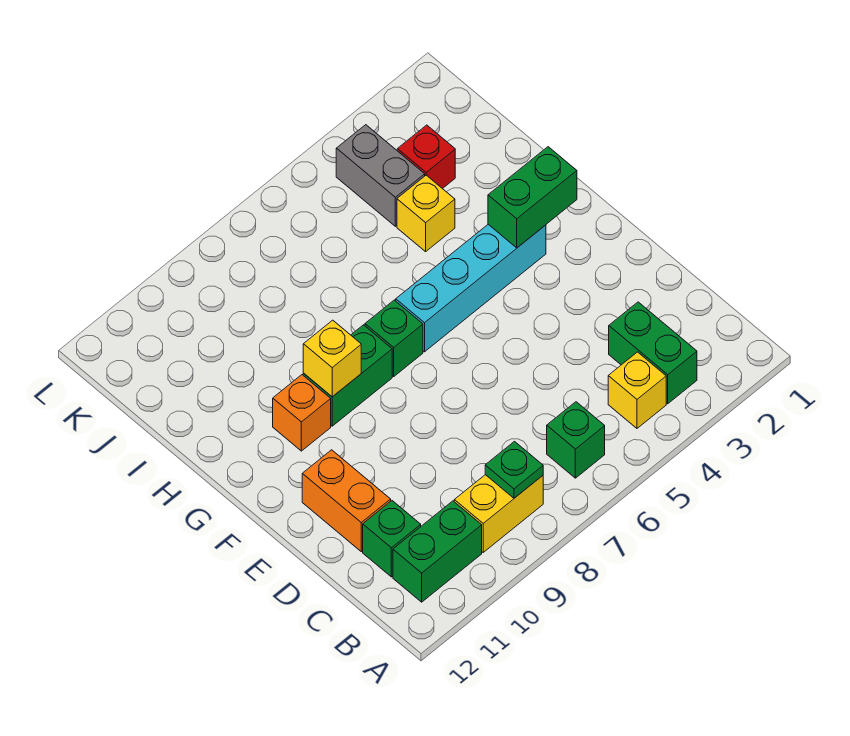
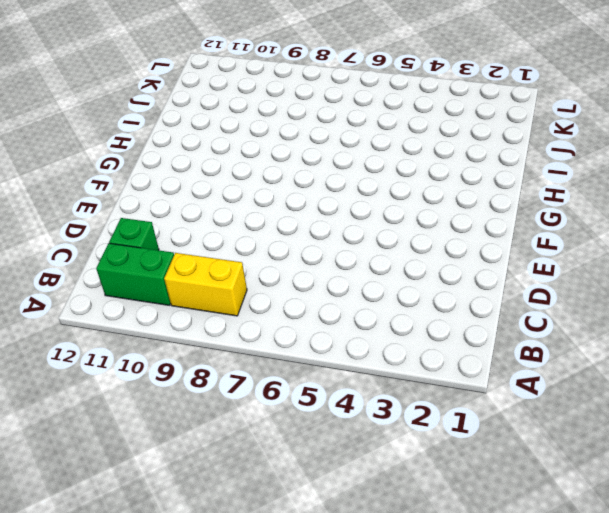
none -> green 1x2 brick [609,302,697,404]
none -> yellow 1x1 brick [608,352,666,428]
none -> green 1x1 brick [547,402,605,478]

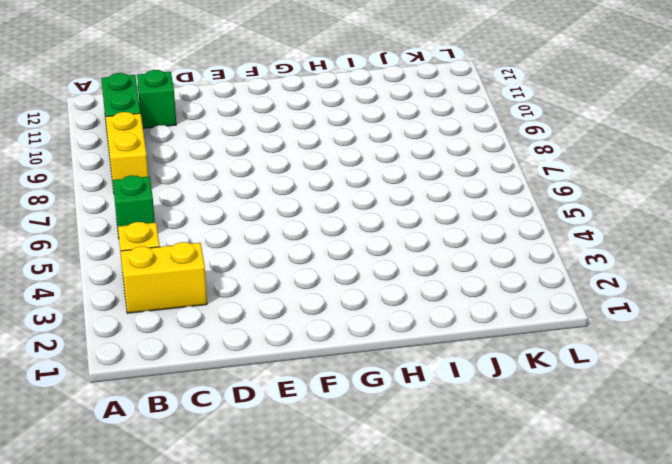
yellow 1x2 brick [121,242,207,313] -> green 1x2 brick [609,302,697,404]
none -> orange 1x2 brick [302,450,391,551]
none -> cyan 1x4 brick [396,224,546,352]
none -> green 1x1 brick [365,300,423,376]

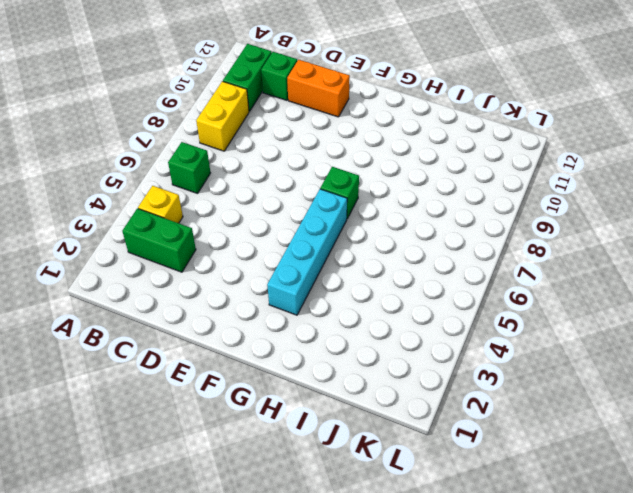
none -> green 1x2 brick [303,325,392,426]
none -> orange 1x1 brick [273,375,331,451]
none -> yellow 1x1 brick [397,175,455,252]

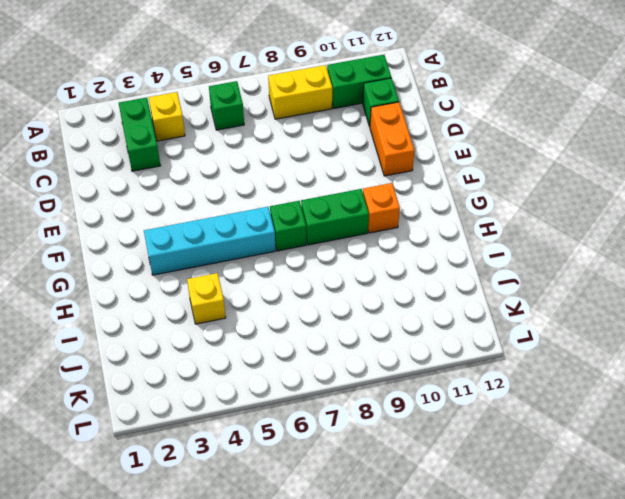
none -> red 1x1 brick [397,125,455,189]
none -> grey 1x2 brick [336,125,425,226]
none -> green 1x1 plate [485,442,543,498]

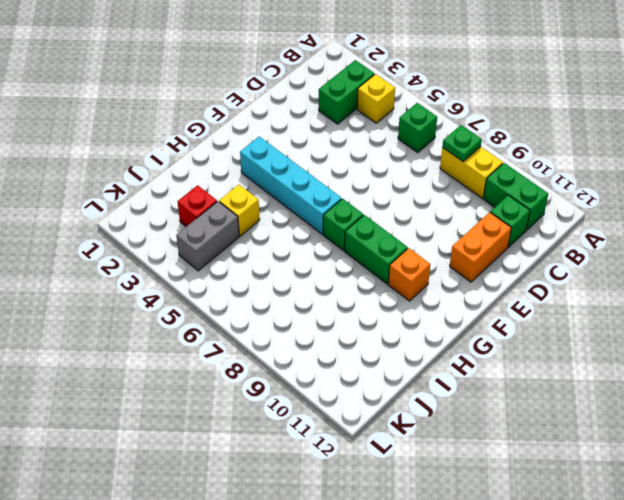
none -> green 1x2 brick [488,147,577,248]
none -> yellow 1x1 brick [303,320,361,397]

